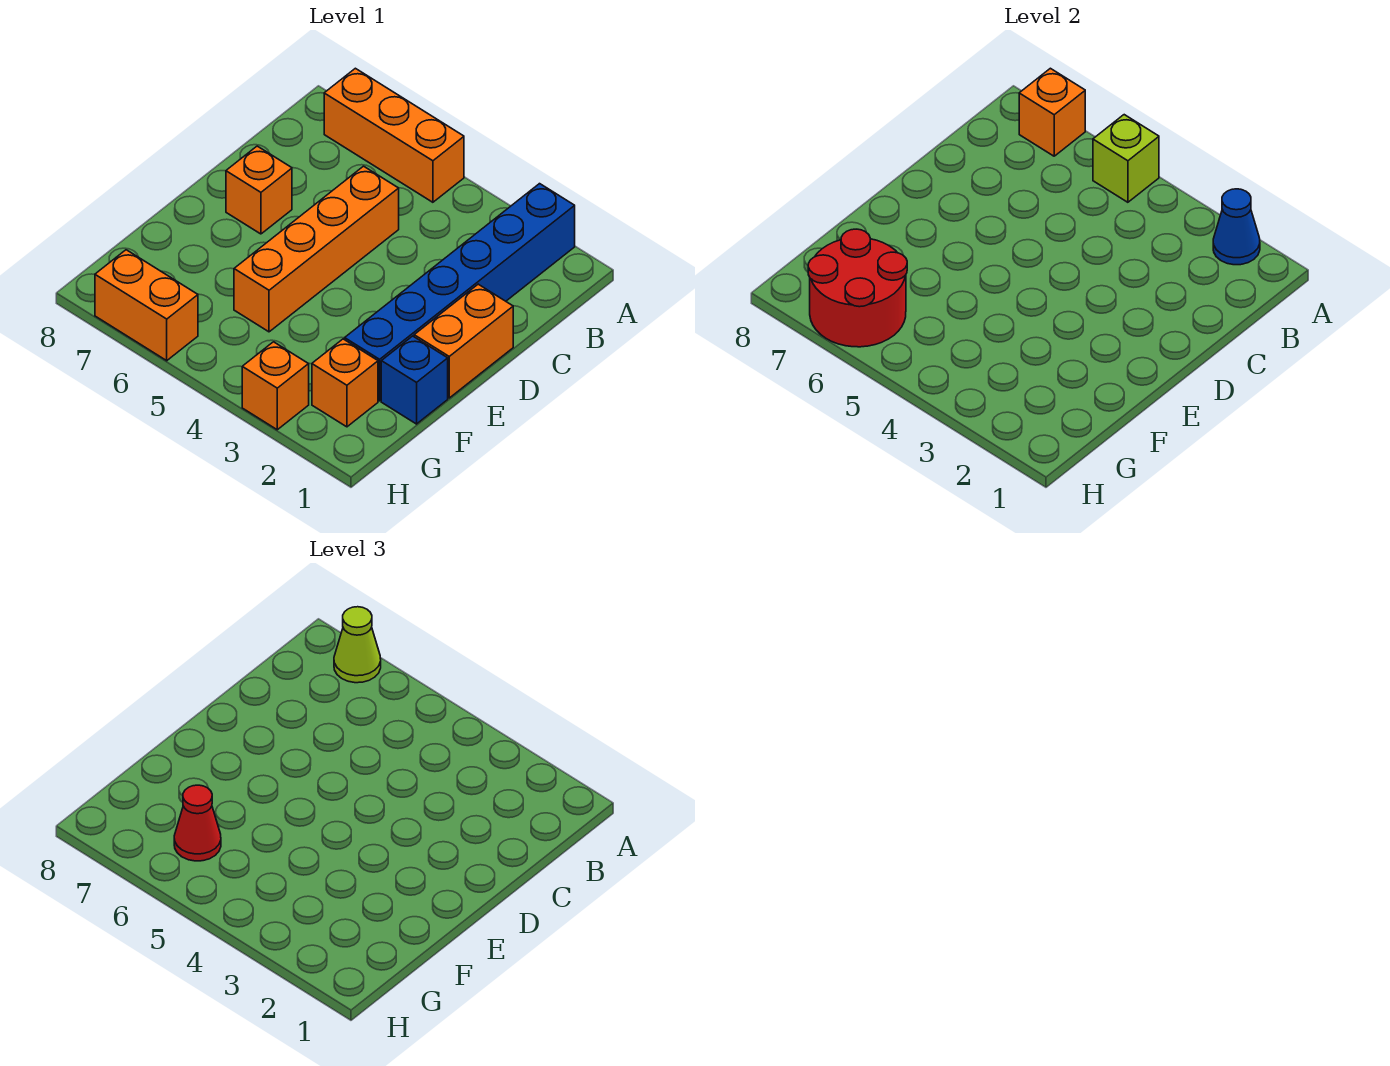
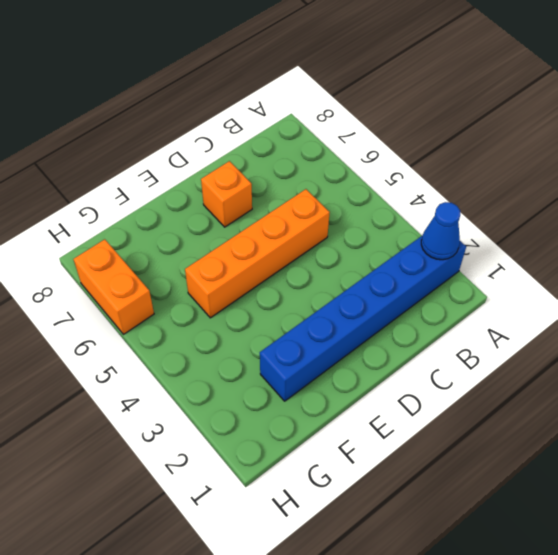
none -> orange 1x3 brick [324,68,464,202]
none -> orange 1x2 brick [414,284,513,398]
none -> blue 1x1 brick [381,336,448,424]

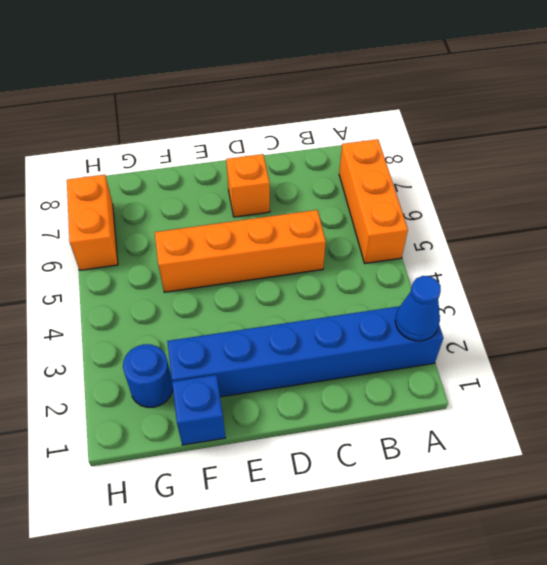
blue 1x1 round brick [123,344,173,407] -> orange 1x1 brick [312,339,378,427]
none -> orange 1x2 brick [414,284,513,398]
none -> orange 1x1 brick [242,342,309,430]
none -> lime 1x1 brick [1093,115,1159,202]

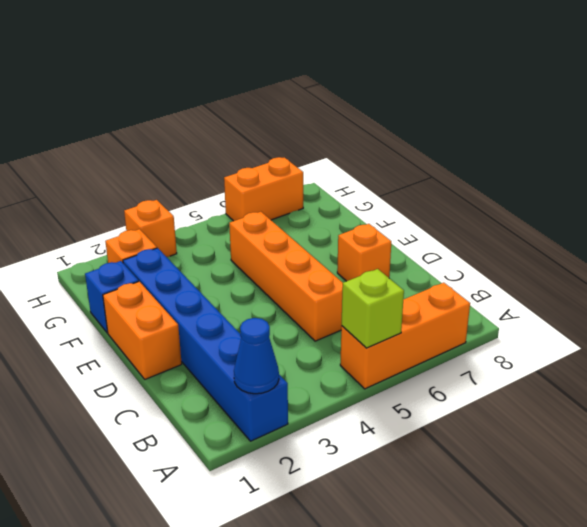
none -> orange 1x1 brick [1019,68,1085,156]
none -> red 2x2 round brick [808,229,907,347]
none -> lime 1x1 cone [334,607,381,683]

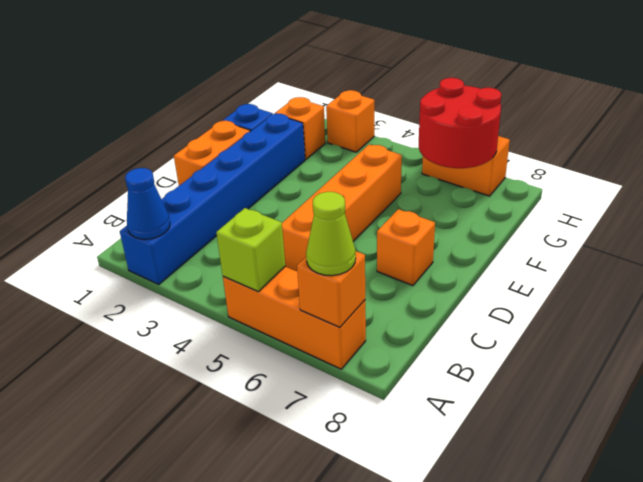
none -> red 1x1 cone [174,785,221,861]

